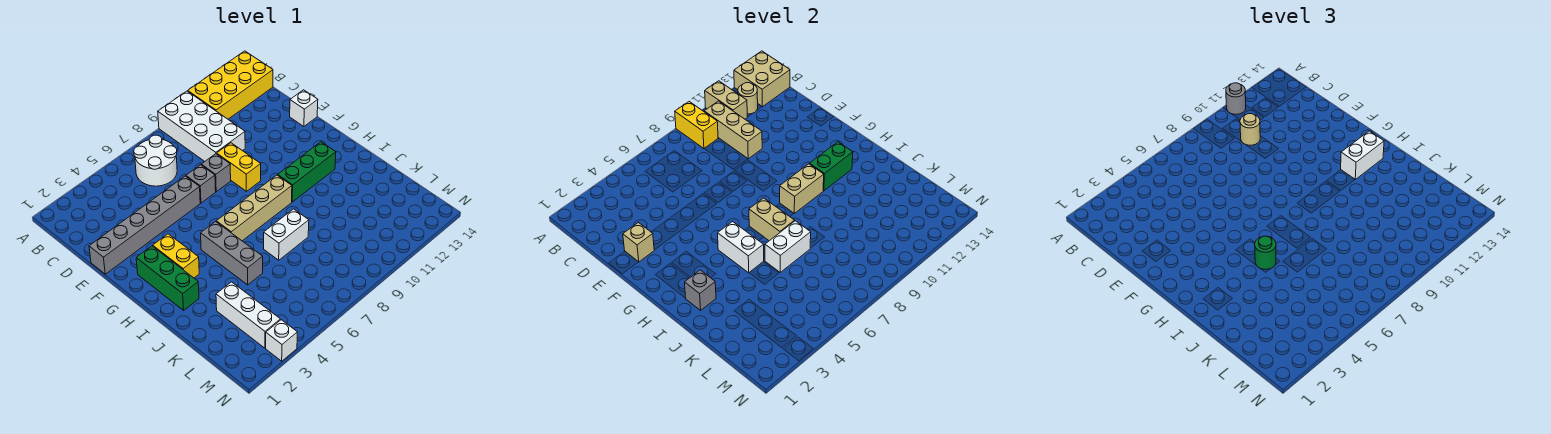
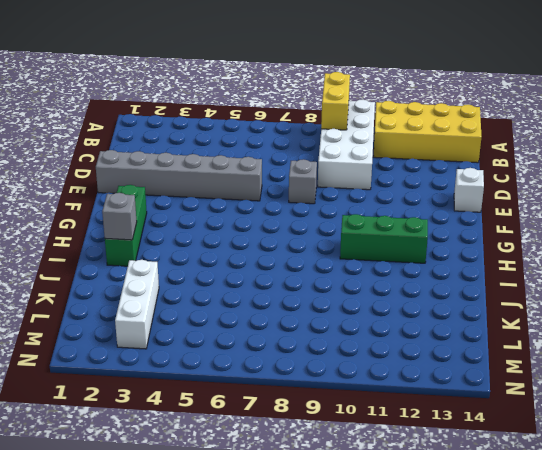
none -> white 2x2 round brick [134,135,177,186]
none -> grey 1x1 brick [186,165,216,203]
none -> yellow 1x2 brick [217,143,261,191]
none -> yellow 1x2 brick [153,234,199,278]

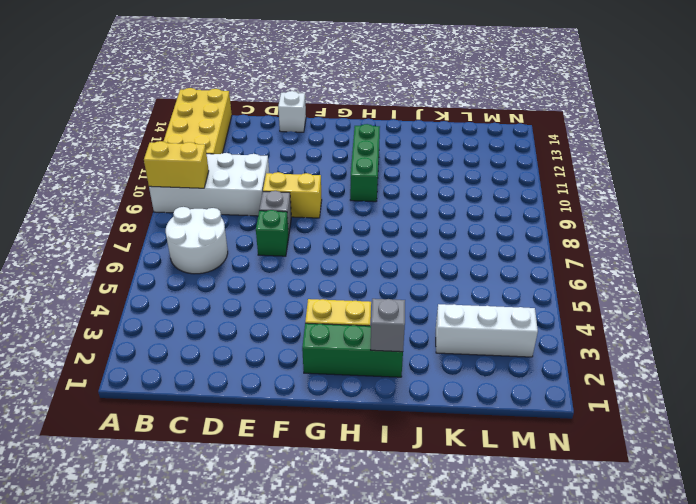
green 1x1 brick [256,210,289,256] -> grey 1x1 brick [186,165,216,203]
none -> grey 1x6 brick [89,176,200,274]
none -> grey 1x3 brick [201,222,263,285]
none -> tan 1x4 brick [216,175,292,241]
none -> white 1x2 brick [264,209,309,260]

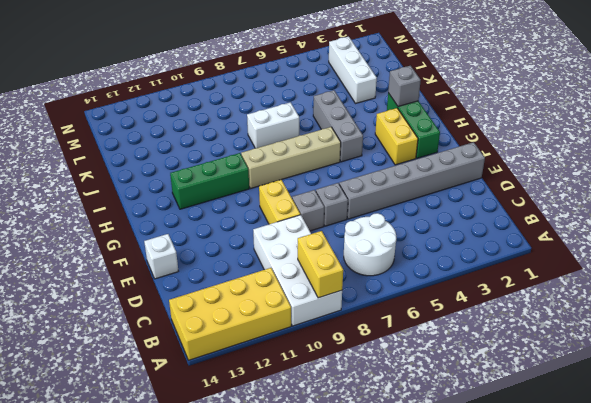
none -> white 1x1 brick [266,320,297,361]
none -> tan 1x2 brick [705,81,747,119]
none -> tan 2x2 brick [734,51,790,107]
none -> tan 1x3 brick [704,101,762,159]

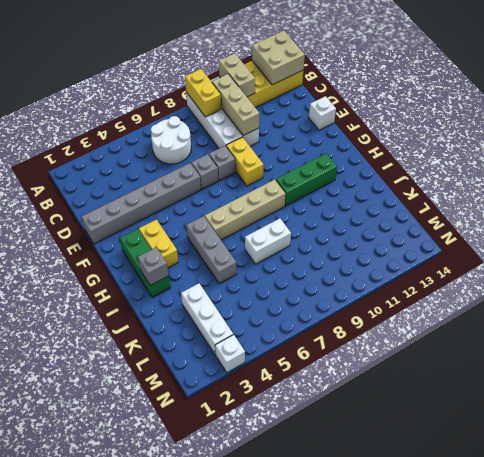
none -> tan 1x1 round brick [738,83,758,114]
none -> tan 1x1 brick [623,223,654,262]
none -> white 1x2 brick [718,222,764,273]
none -> tan 1x2 brick [749,198,795,241]

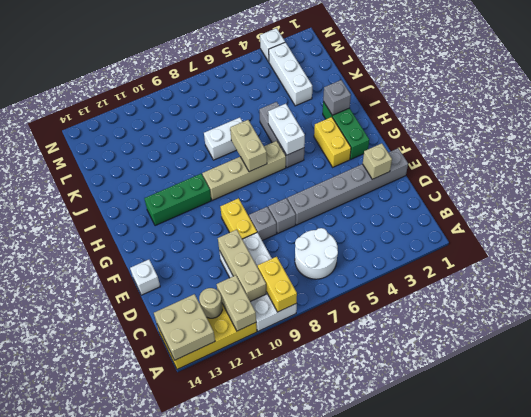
none -> tan 1x2 brick [780,164,824,213]
none -> green 1x2 brick [810,142,853,191]
none -> white 1x2 brick [765,221,811,272]
none -> grey 1x1 round brick [1226,83,1246,114]

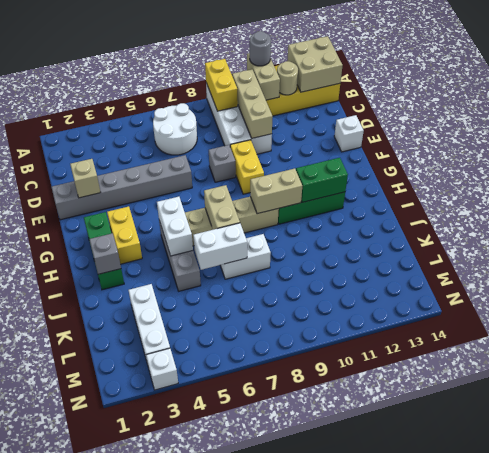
none -> grey 1x1 brick [186,165,216,203]
none -> tan 1x1 round brick [1240,114,1260,145]
none -> white 1x2 brick [1341,131,1384,179]
none -> green 1x1 round brick [1255,236,1276,269]

